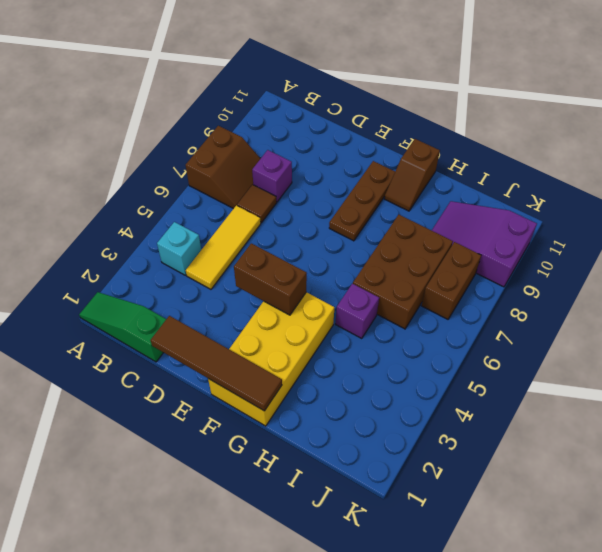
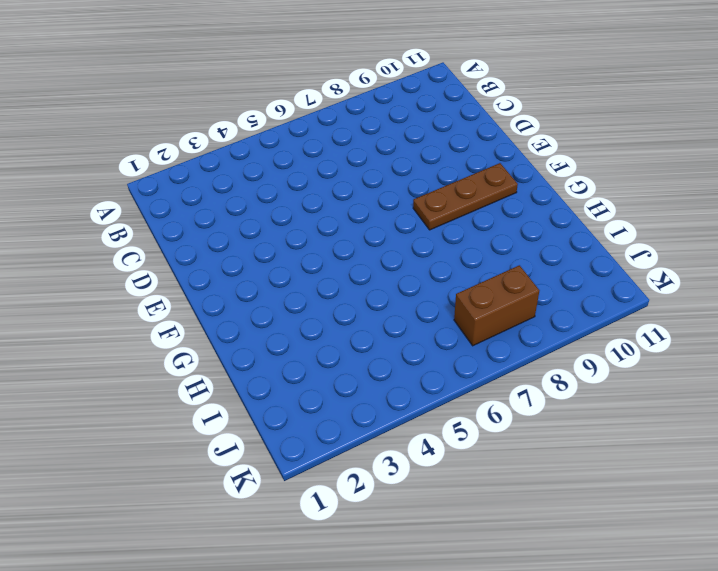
none -> green 1x3 slope [79,292,166,362]
none -> brown 2x2 slope [186,126,260,209]
none -> cyan 1x1 brick [157,222,201,275]

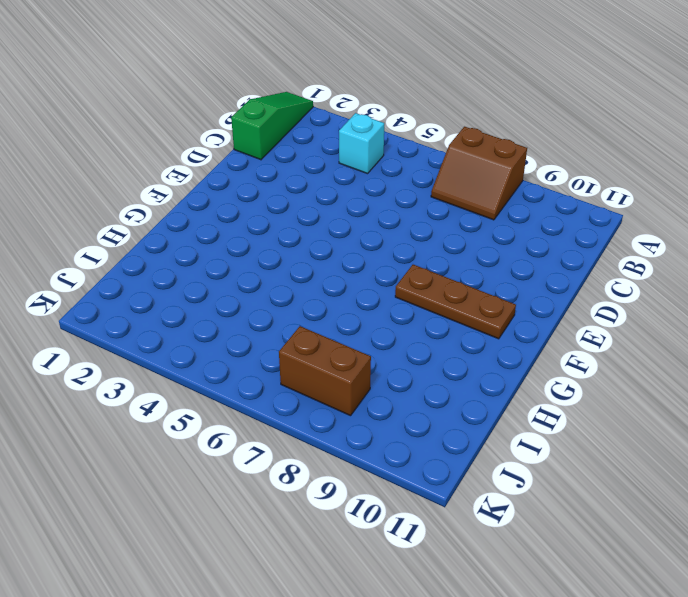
none -> yellow 1x3 tile [186,205,261,289]
none -> brown 1x1 tile [237,185,277,223]
none -> purple 1x1 brick [252,150,292,202]

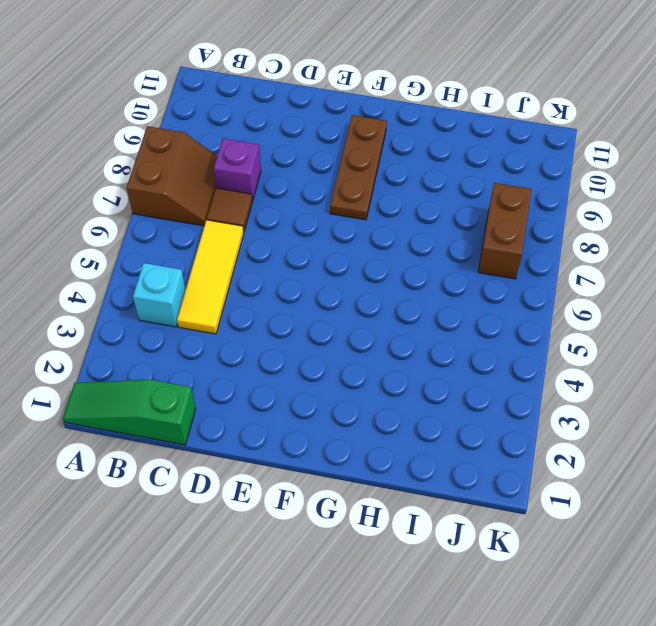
none -> yellow 2x4 brick [208,292,334,426]
none -> brown 1x2 slope [384,139,440,211]
none -> purple 1x1 brick [336,284,379,338]

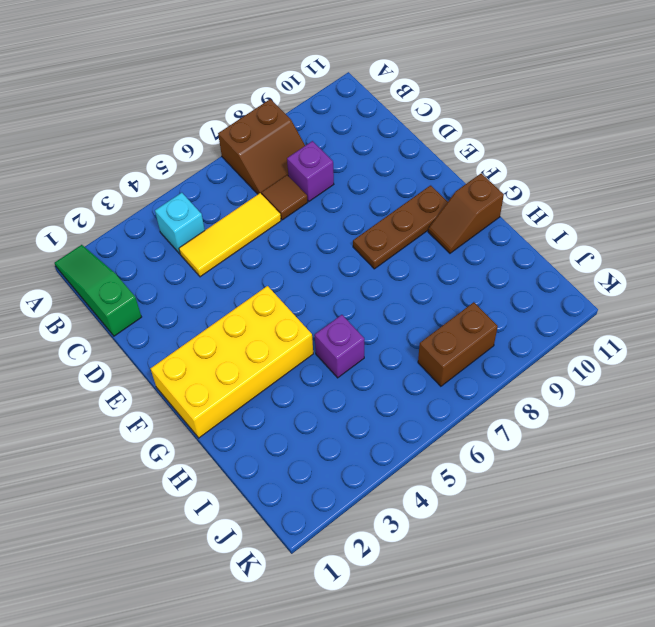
none -> brown 2x3 brick [353,215,453,329]
none -> purple 2x3 slope [432,201,537,287]
none -> brown 1x4 tile [151,316,282,411]

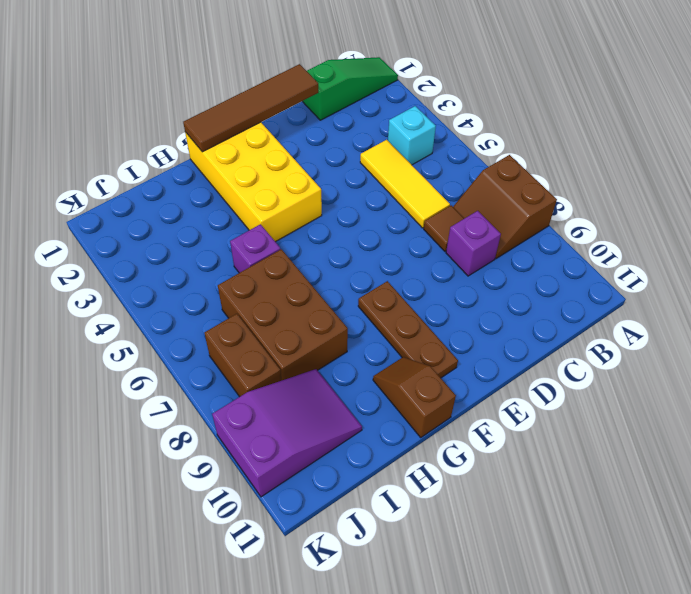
none -> brown 1x2 brick [234,243,307,315]

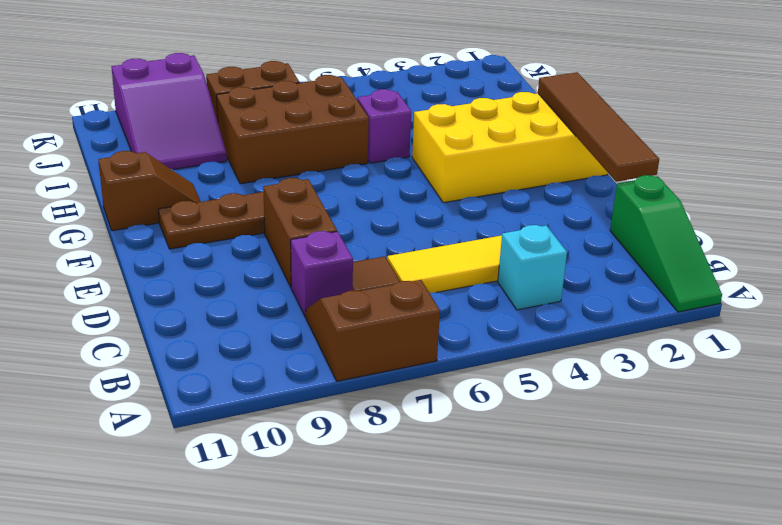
brown 1x2 brick [263,178,337,287] -> brown 1x2 brick moved to [234,243,307,315]

